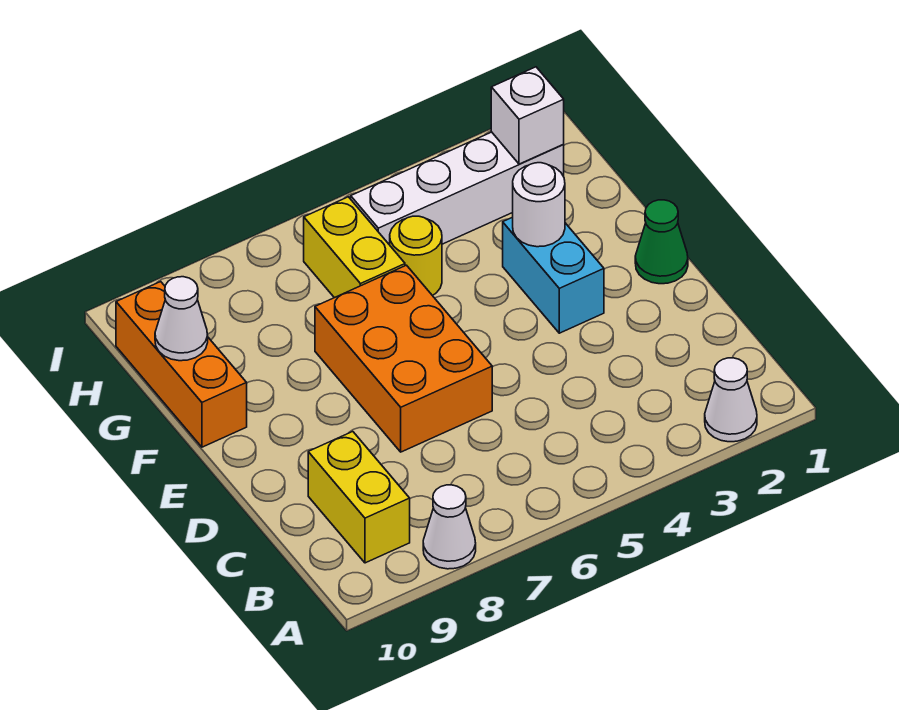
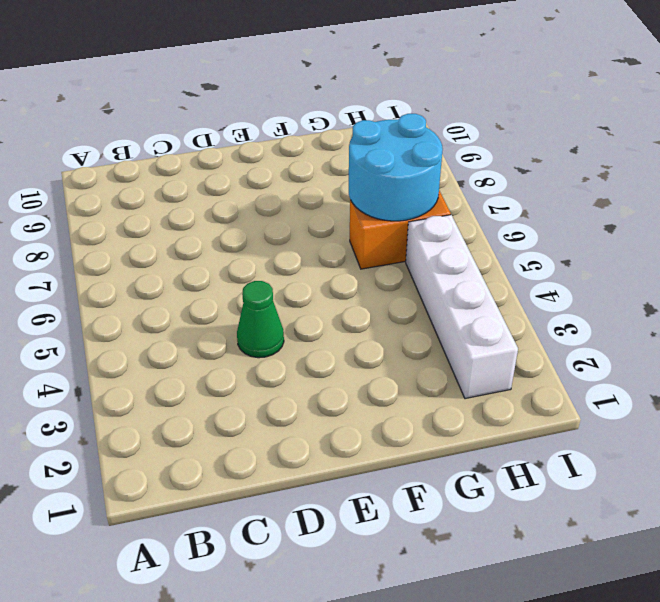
green 1x1 cone [237,281,284,358] -> green 1x1 cone moved to [635,200,688,284]
orange 1x2 brick [350,191,451,269] -> yellow 1x2 brick [304,197,405,298]
cyan 2x2 round brick [349,114,443,221] -> none
none -> white 1x1 cone [705,358,757,442]
none -> white 1x1 cone [423,485,476,569]
none -> yellow 1x2 brick [308,432,410,563]

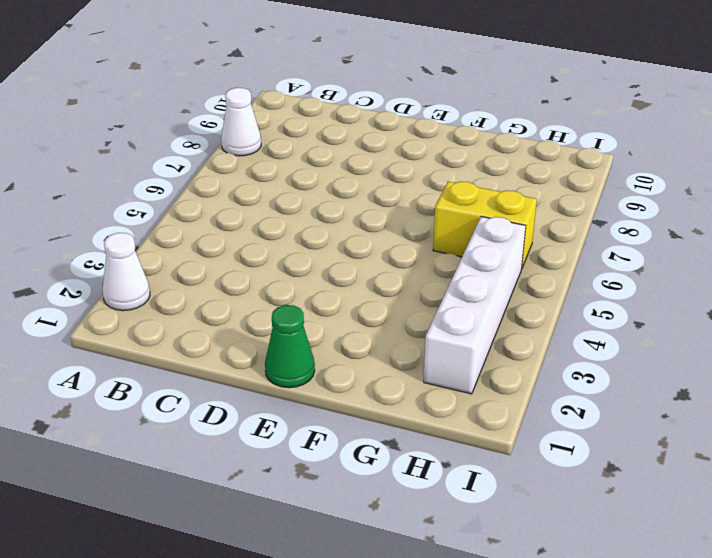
none -> yellow 1x2 brick [308,432,410,563]
none -> orange 2x3 brick [315,265,492,452]
none -> cyan 1x2 brick [503,217,604,333]

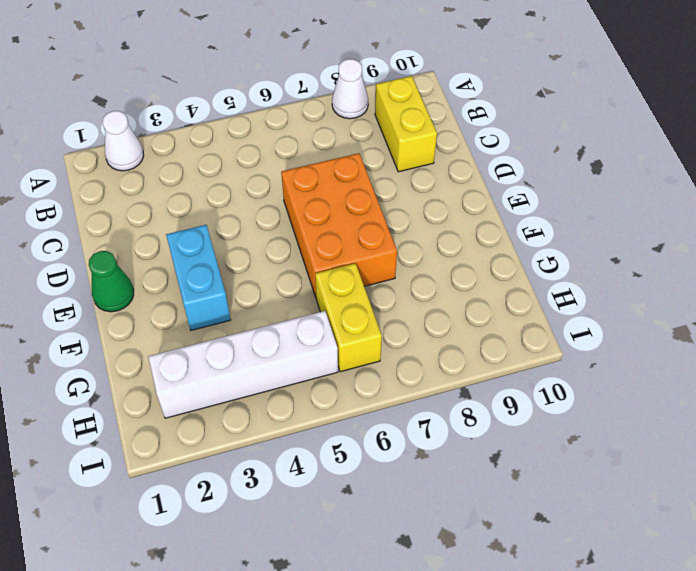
none -> orange 1x3 brick [116,282,247,447]
none -> yellow 1x1 round brick [390,216,442,296]
none -> white 1x1 round brick [513,163,565,247]

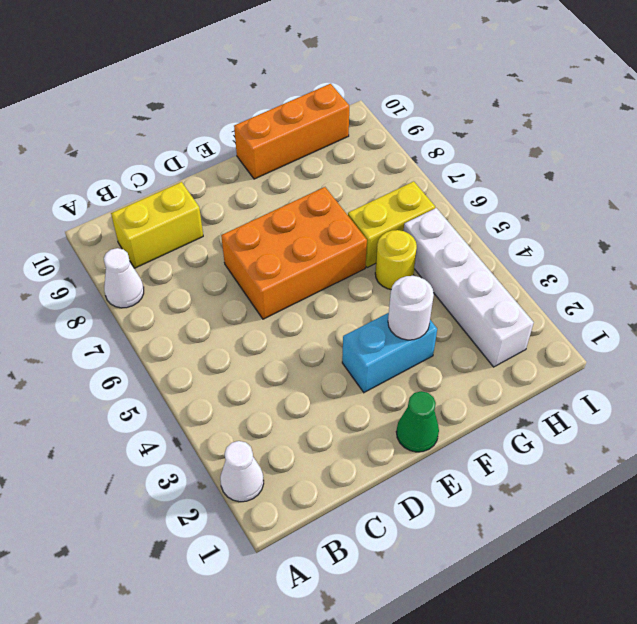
none -> white 1x1 cone [155,277,208,361]
none -> white 1x1 brick [491,67,564,164]

